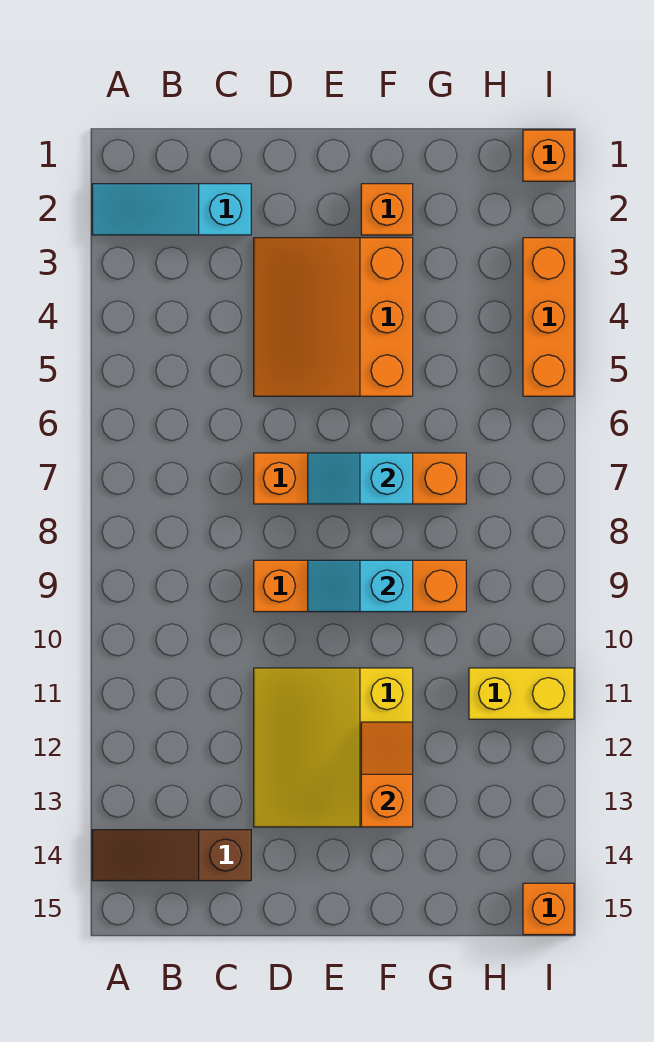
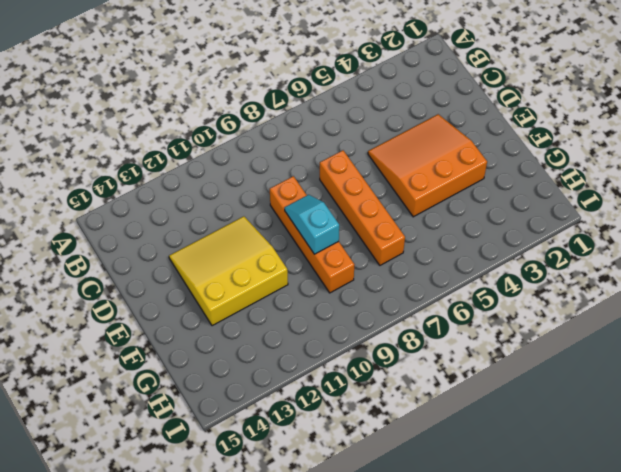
none -> cyan 1x3 slope [92,184,251,235]
none -> brown 1x3 slope [92,830,251,881]
none -> orange 1x1 brick [361,184,413,235]

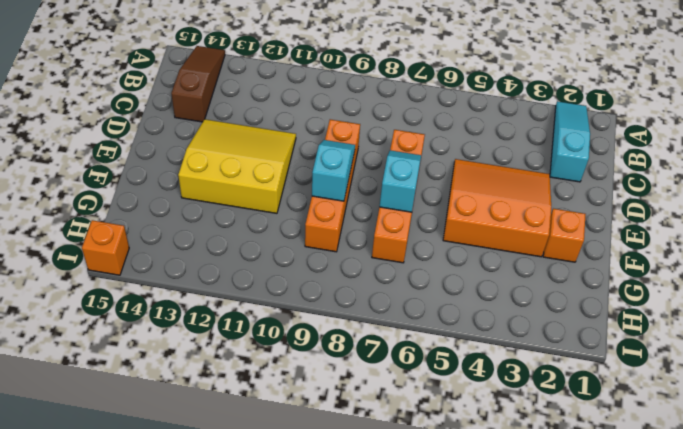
none -> yellow 1x2 brick [469,668,574,719]
none -> orange 1x1 brick [523,130,574,181]
none -> orange 1x3 brick [523,238,574,396]

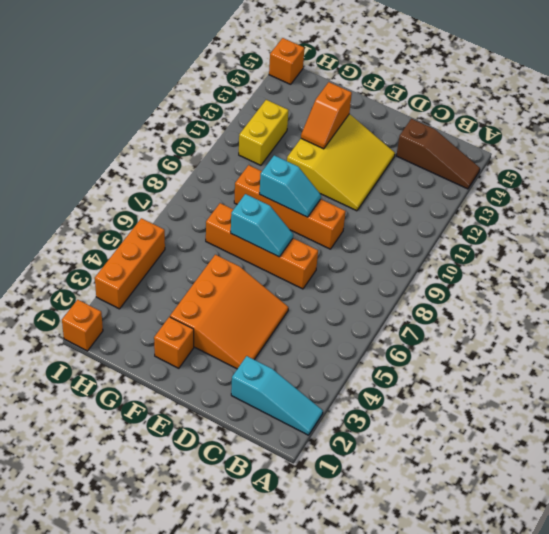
yellow 1x2 brick [239,100,289,165] -> yellow 1x2 brick turned to [469,668,574,719]

